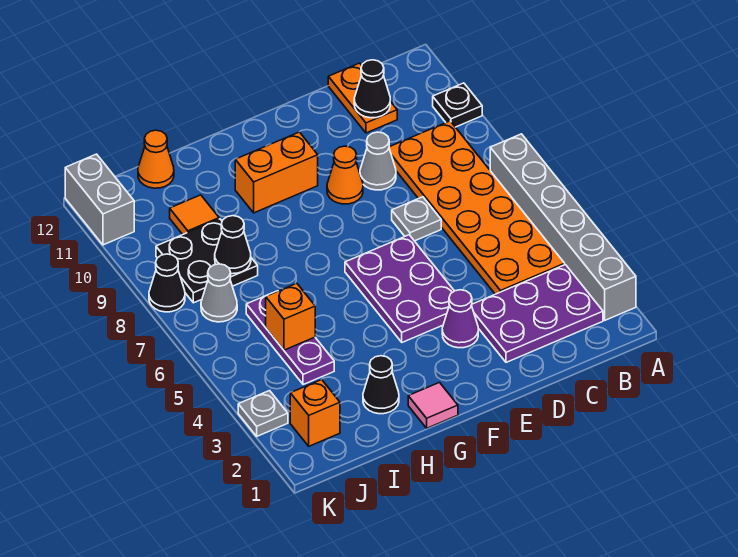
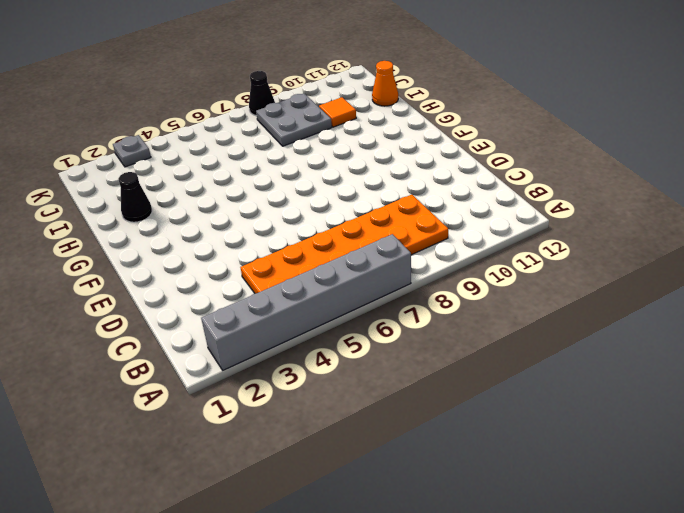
grey 2x2 plate [256,93,332,146] -> black 2x2 plate [156,219,258,303]
none -> black 1x1 plate [433,83,482,127]
none -> purple 2x3 plate [471,265,603,362]
none -> orange 1x2 plate [328,63,397,133]

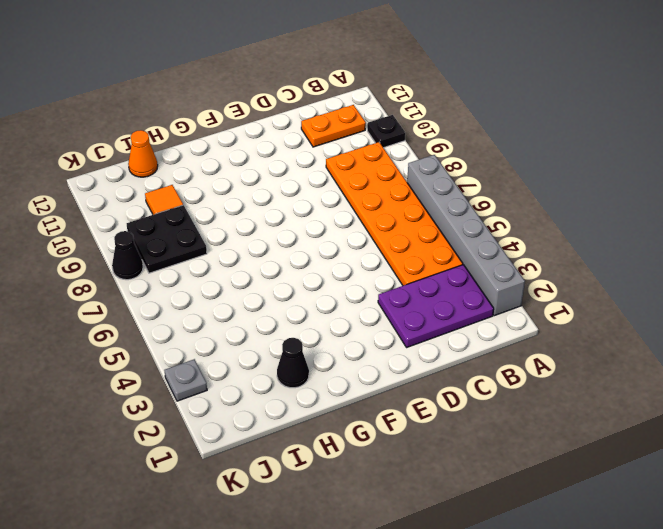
orange 1x2 plate [301,105,366,147] -> orange 1x2 plate turned to [328,63,397,133]
none -> grey 1x1 plate [392,197,441,241]
none -> grey 1x1 cone [360,132,396,190]
none -> purple 1x1 cone [442,290,478,348]

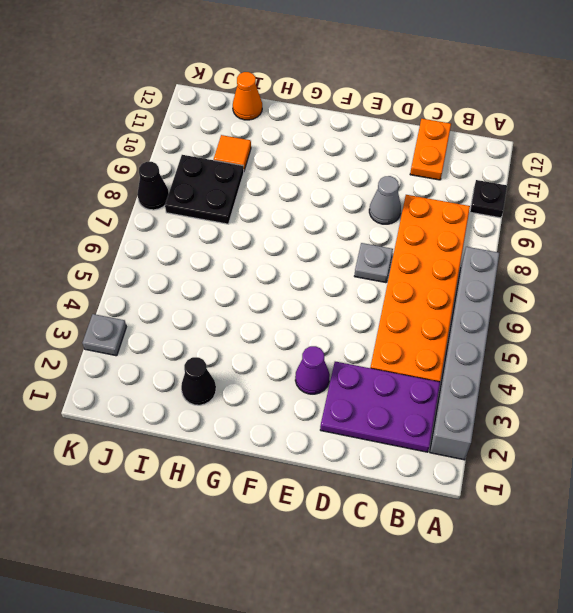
none -> purple 2x3 plate [345,235,454,342]
none -> orange 1x1 cone [327,146,363,204]
none -> orange 1x2 brick [235,132,318,213]

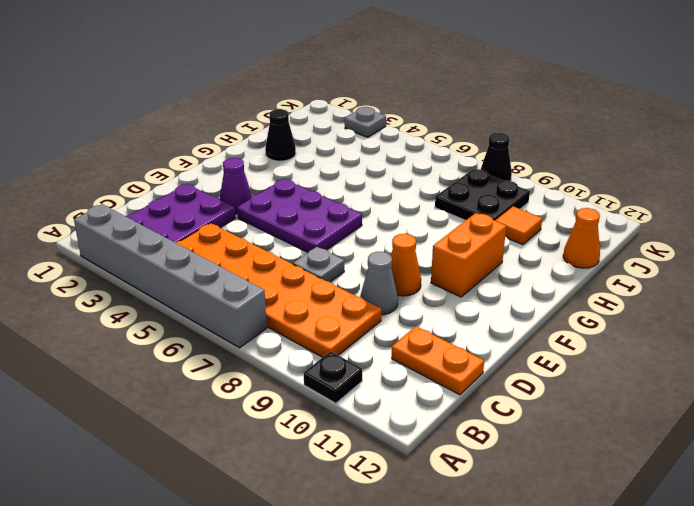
none -> pink 1x1 tile [408,383,458,428]
none -> purple 1x3 plate [246,291,334,385]
none -> orange 1x1 brick [290,380,340,446]

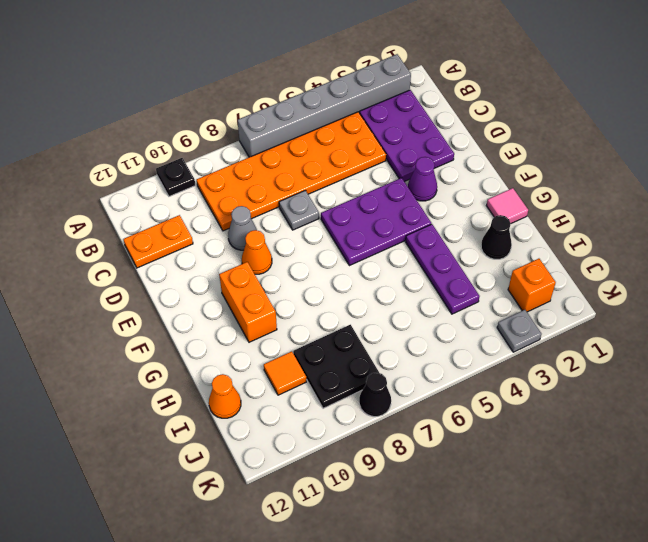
purple 1x3 plate [406,224,480,314] -> purple 1x3 plate turned to [246,291,334,385]
none -> grey 1x1 cone [201,264,237,322]
none -> grey 1x2 brick [65,154,134,245]
none -> black 1x1 cone [354,60,390,118]

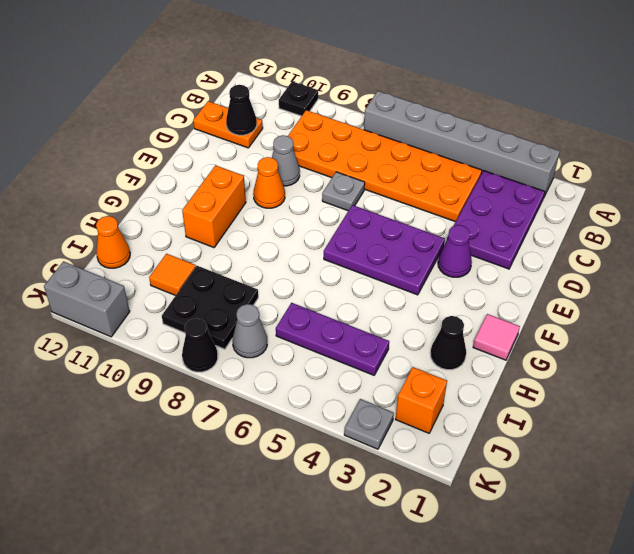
none -> orange 1x1 brick [266,283,315,350]
none -> black 1x1 cone [215,216,251,274]

